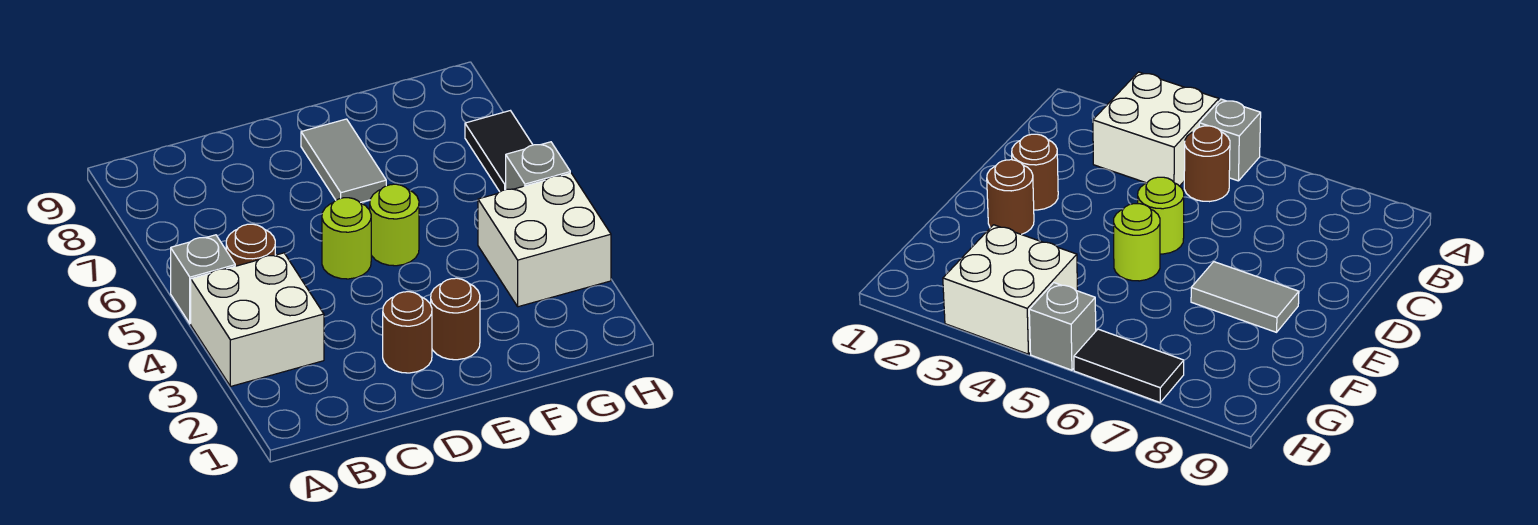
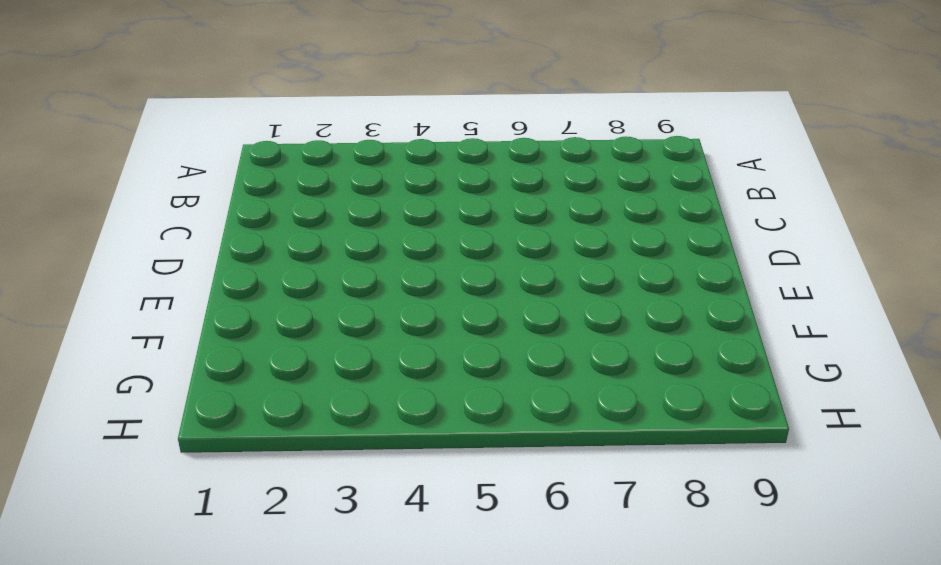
none -> white 2x2 brick [191,253,324,386]
none -> grey 1x1 brick [171,235,235,324]

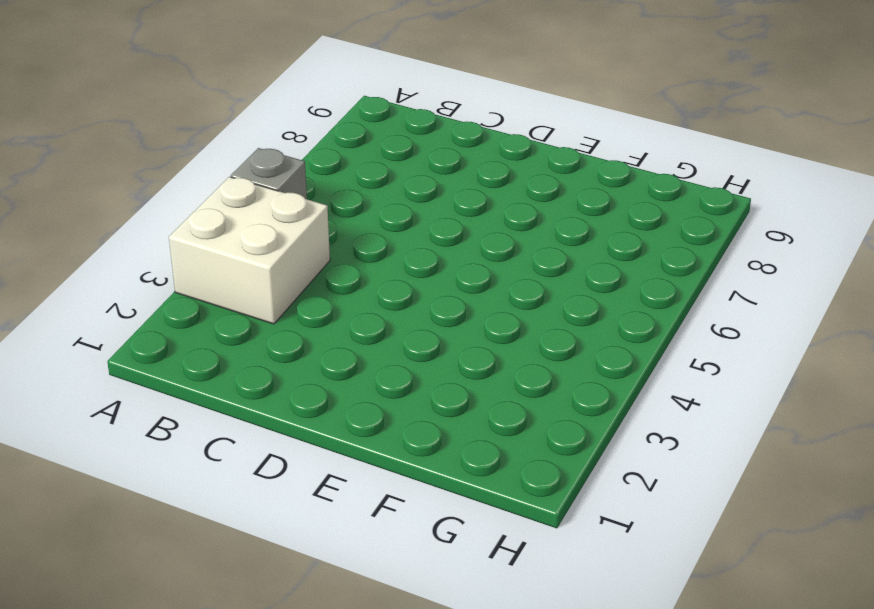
none -> brown 1x1 round brick [226,224,275,266]
none -> brown 1x1 round brick [383,292,432,373]

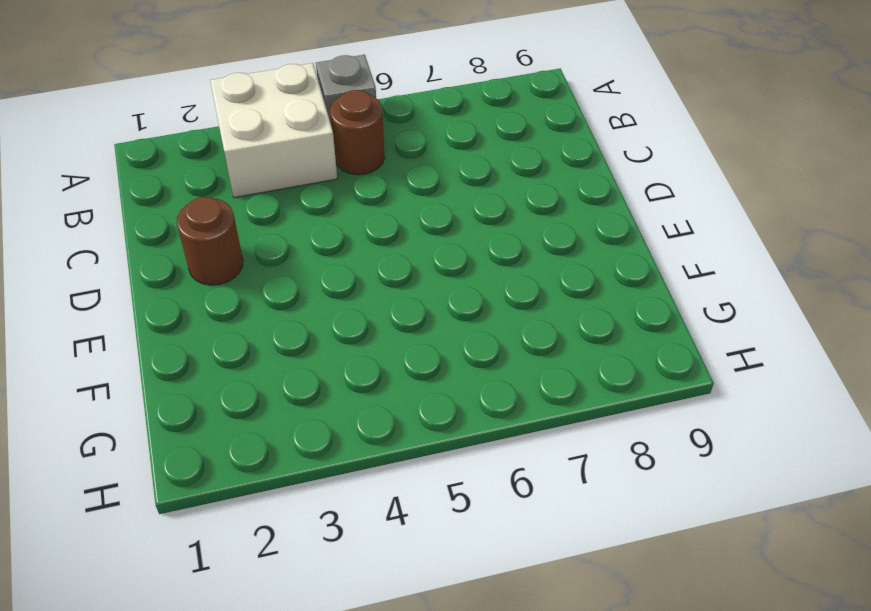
none -> lime 1x1 round brick [322,198,371,279]
none -> brown 1x1 round brick [431,278,480,360]

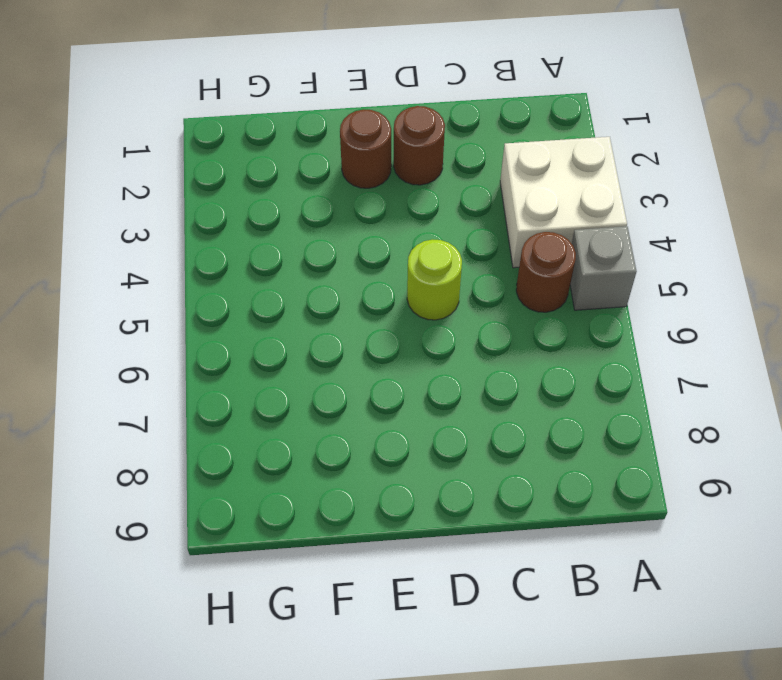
none -> lime 1x1 round brick [370,184,419,266]
none -> grey 1x2 tile [301,119,386,203]

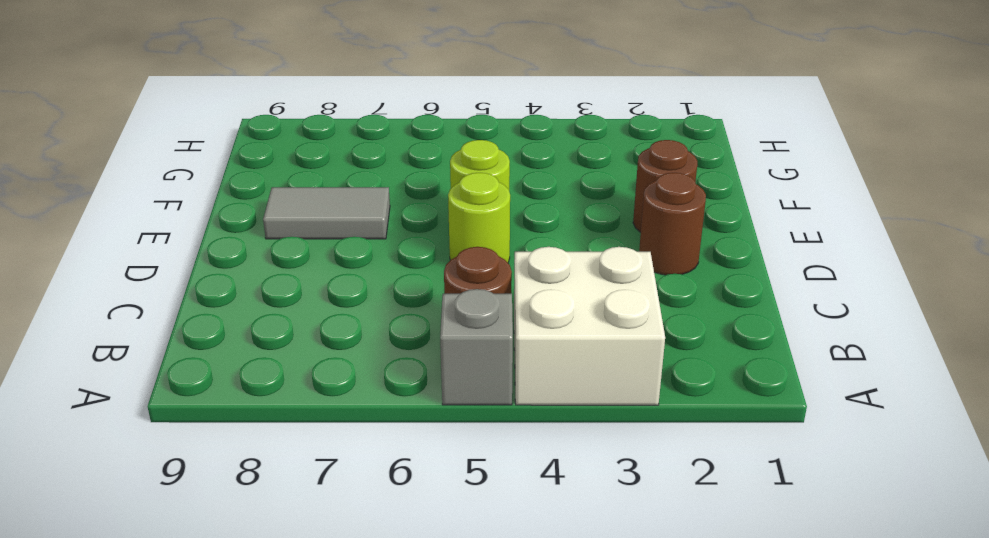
none -> white 2x2 brick [478,173,611,307]
none -> grey 1x1 brick [506,142,570,189]

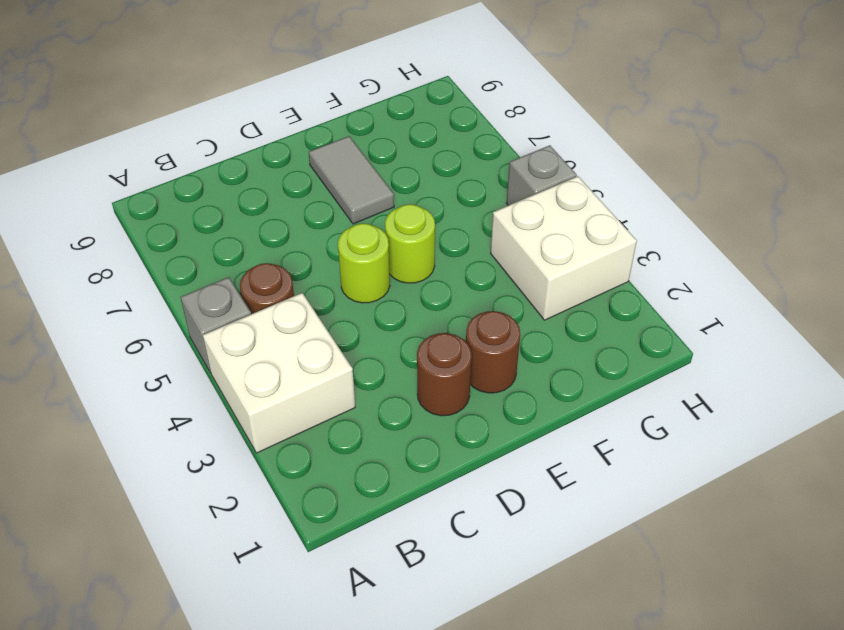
none -> black 1x2 tile [465,111,533,192]

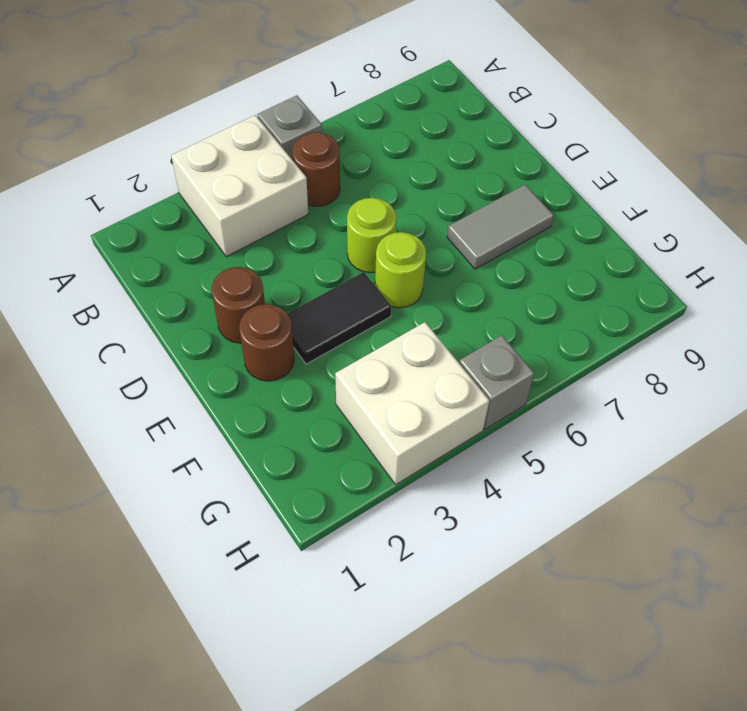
black 1x2 tile [287,272,391,364] -> black 1x2 tile moved to [465,111,533,192]

